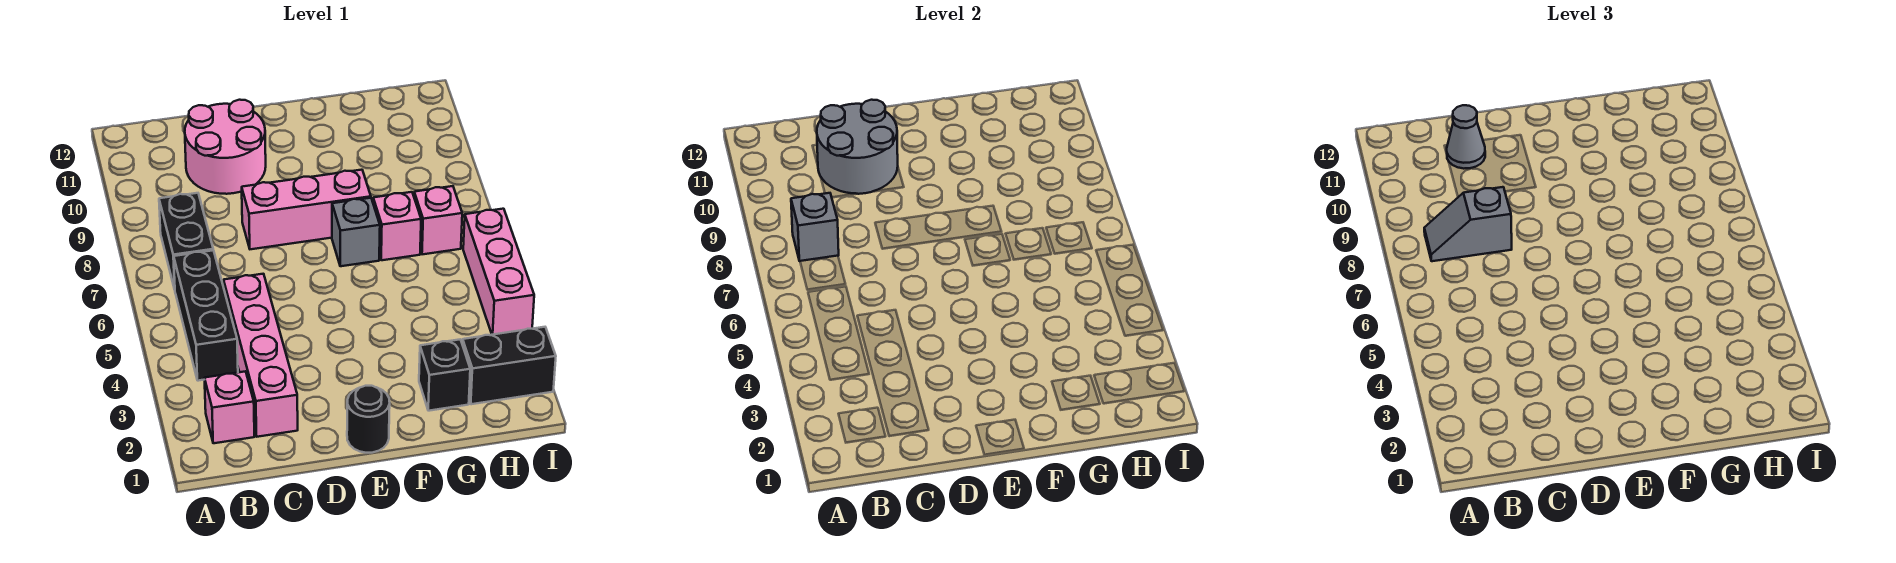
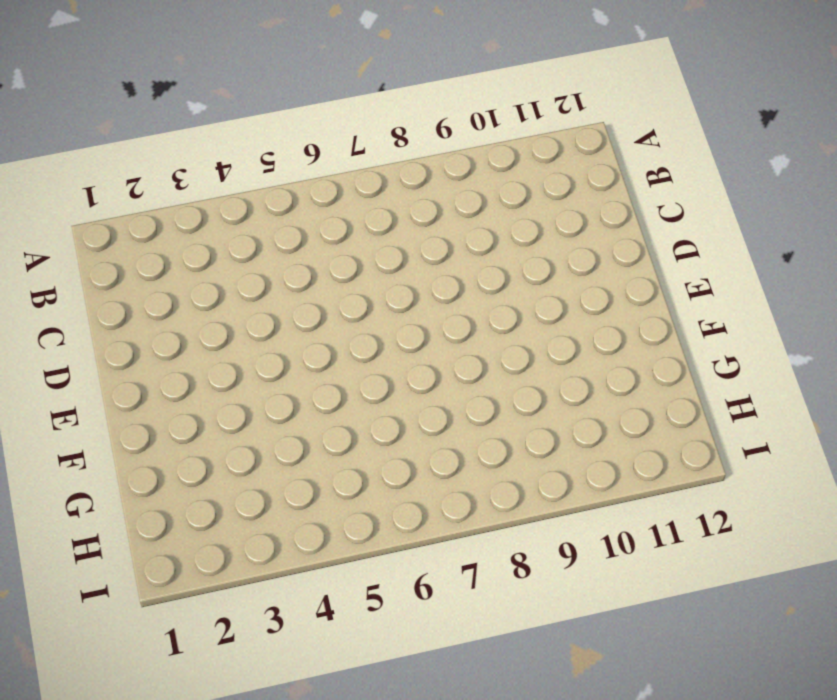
none -> pink 1x1 brick [205,371,254,443]
none -> black 1x3 brick [174,250,238,381]
none -> black 1x2 brick [159,193,213,289]

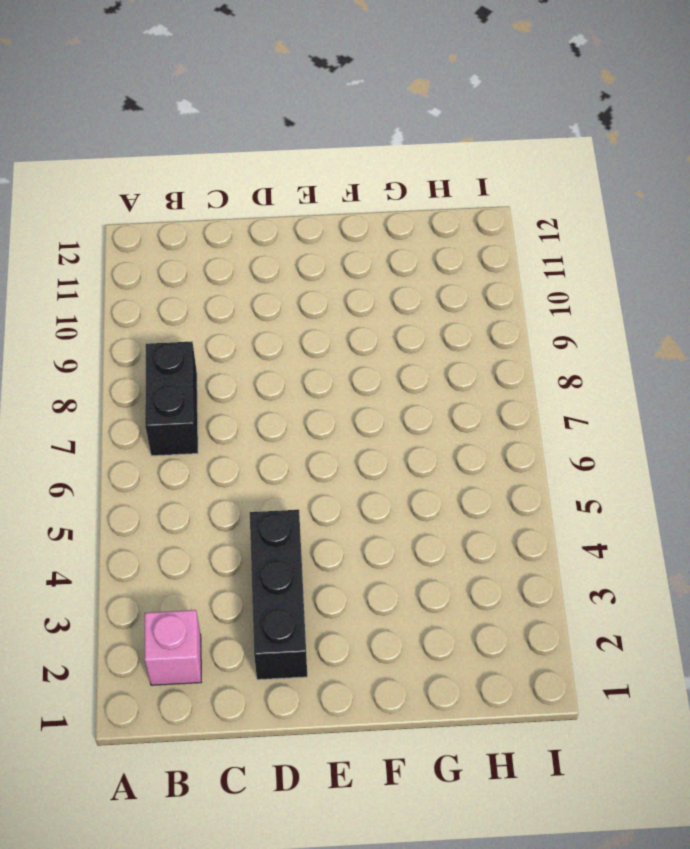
black 1x3 brick [250,510,307,680] -> black 1x3 brick moved to [174,250,238,381]
none -> pink 1x4 brick [224,274,298,437]
none -> pink 2x2 round brick [185,100,266,194]
none -> pink 1x3 brick [242,170,371,249]

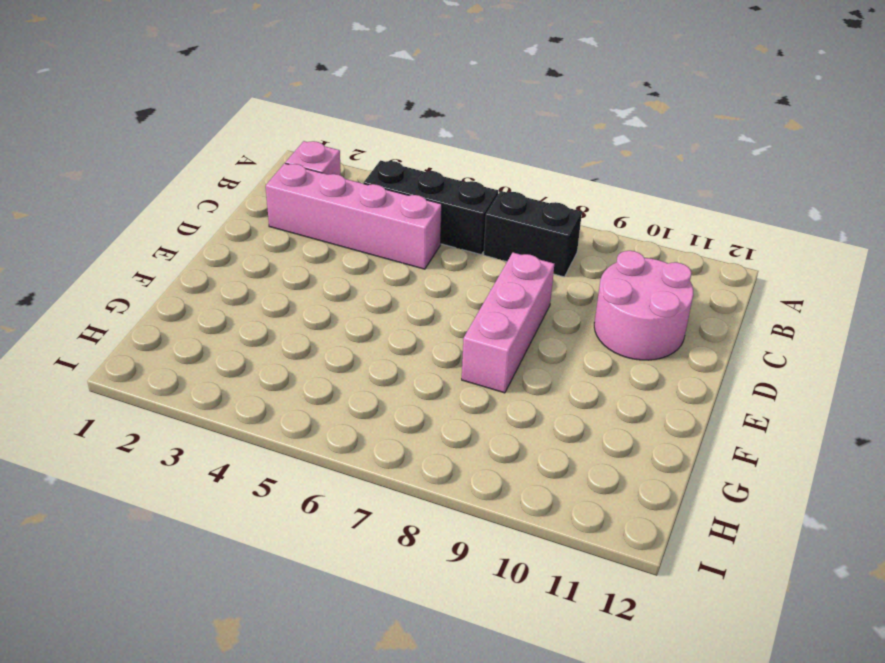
none -> black 1x1 round brick [347,386,390,453]
none -> grey 1x1 brick [332,198,380,266]
none -> black 1x1 brick [419,340,470,411]

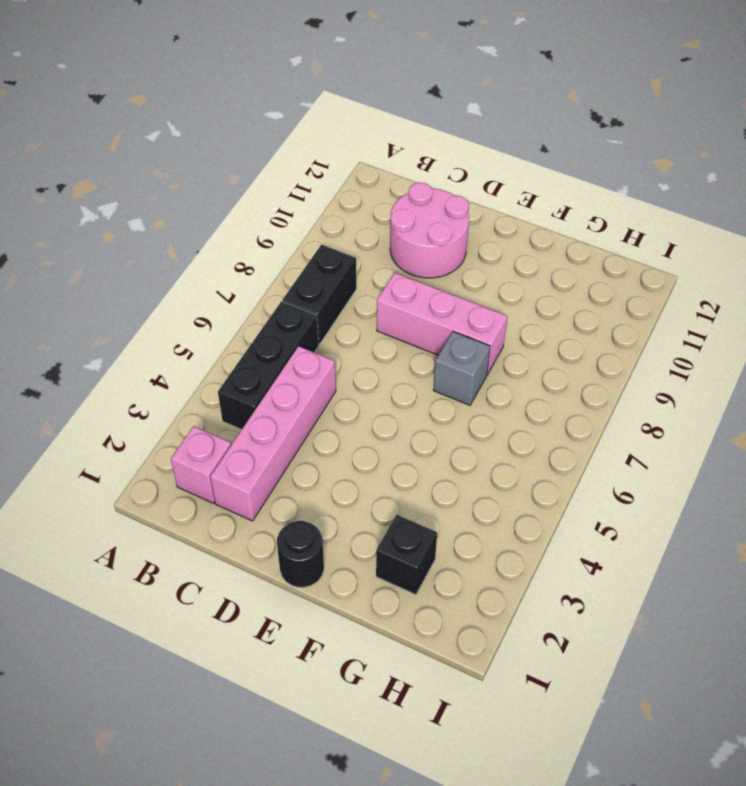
none -> pink 1x1 brick [373,192,421,260]
none -> black 1x2 brick [462,327,556,404]
none -> pink 1x1 brick [414,186,462,254]

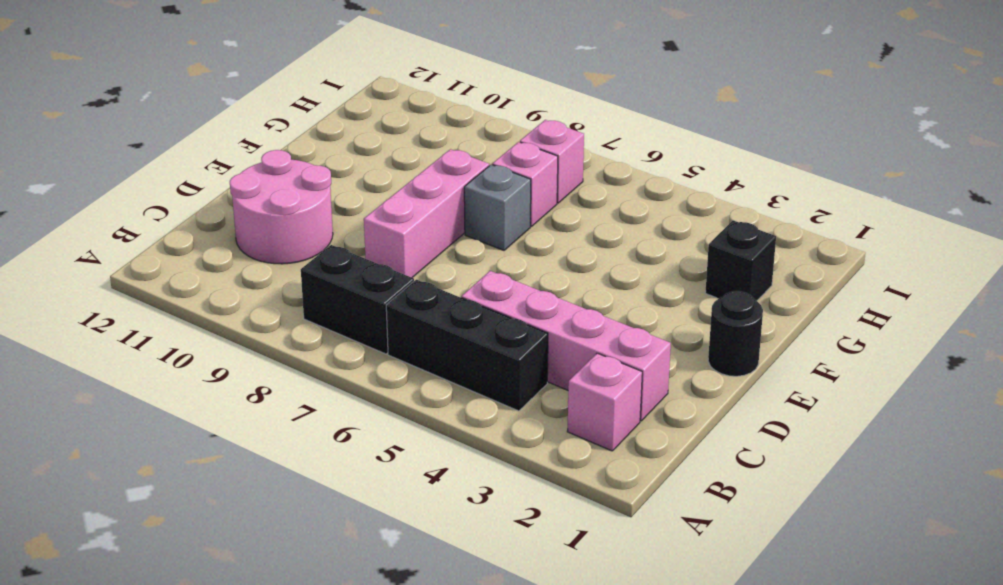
none -> black 1x2 brick [462,327,556,404]
none -> pink 1x3 brick [463,209,534,335]
none -> grey 1x1 brick [791,193,839,261]

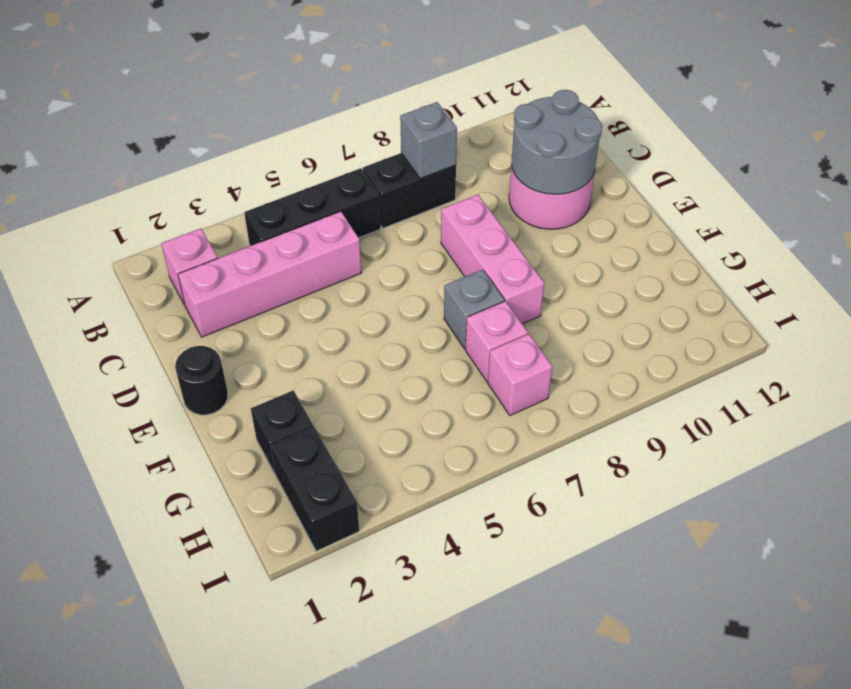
none -> pink 1x3 brick [463,209,534,335]
none -> grey 1x2 slope [1424,187,1512,261]
none -> grey 1x1 cone [1447,105,1485,169]

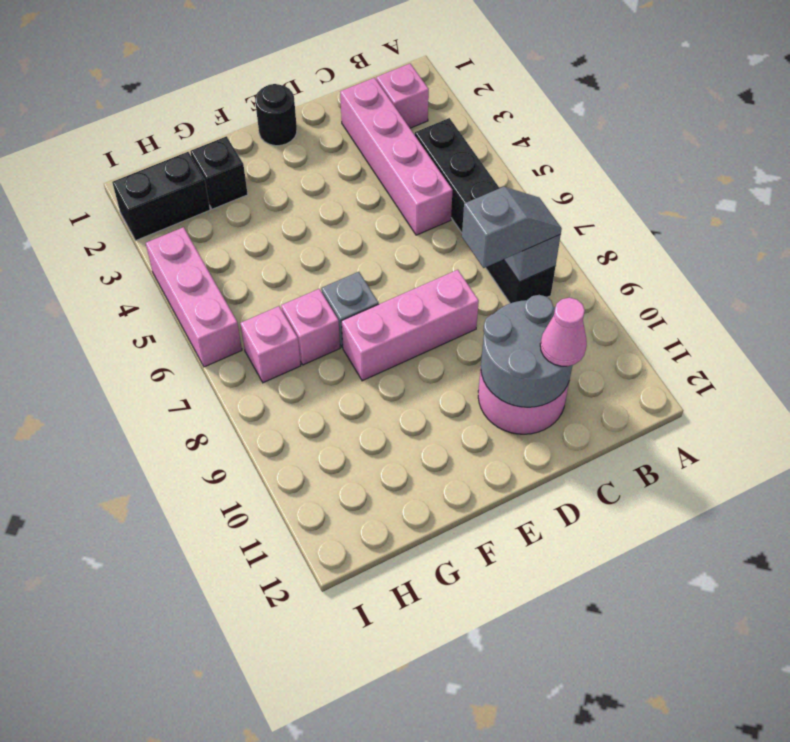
pink 1x1 cone [540,298,587,366] -> grey 1x1 cone [1447,105,1485,169]

